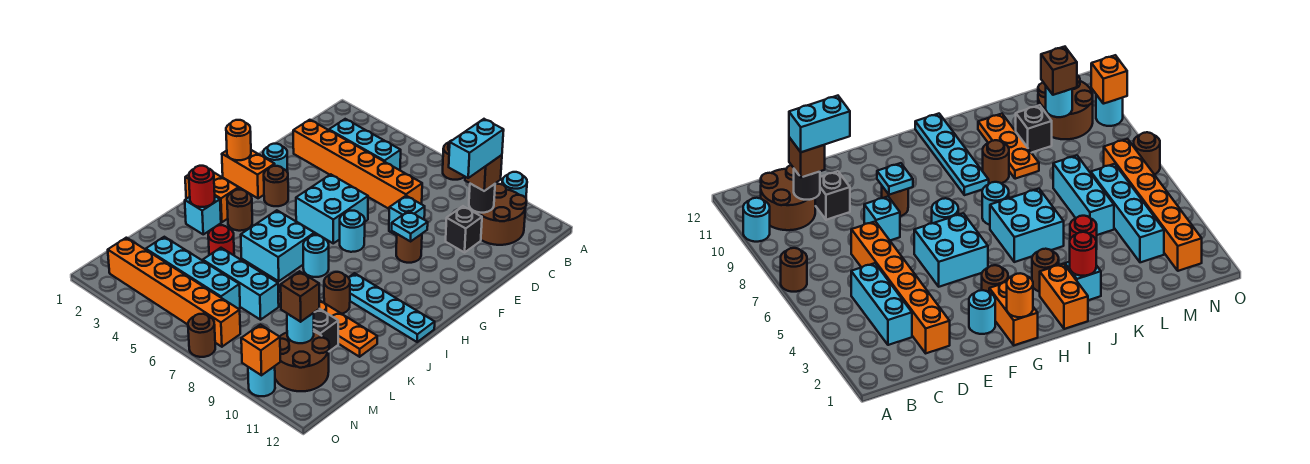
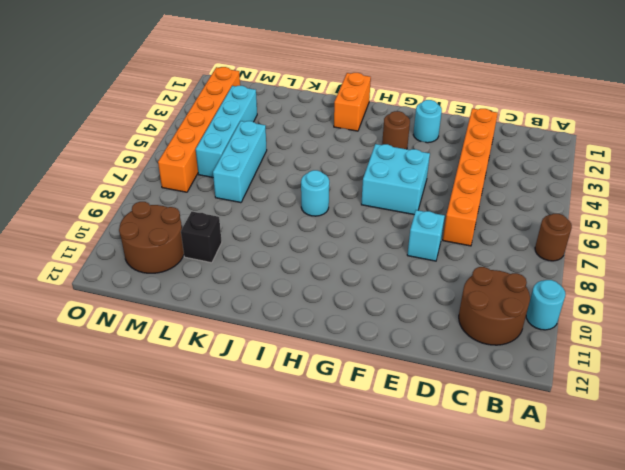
none -> cyan 1x3 brick [329,119,401,170]
none -> black 1x1 brick [446,206,482,252]
none -> brown 1x1 round brick [396,234,422,263]
none -> orange 1x2 brick [222,150,275,198]

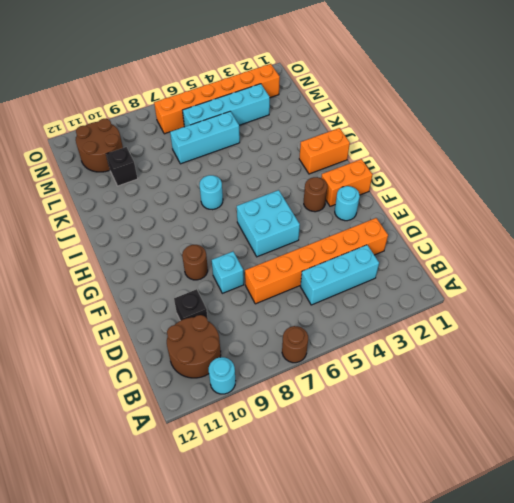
none -> cyan 1x1 round brick [340,211,365,252]
none -> brown 1x1 round brick [227,190,252,231]
none -> cyan 2x2 brick [241,210,314,281]
none -> cyan 1x4 plate [348,273,435,342]

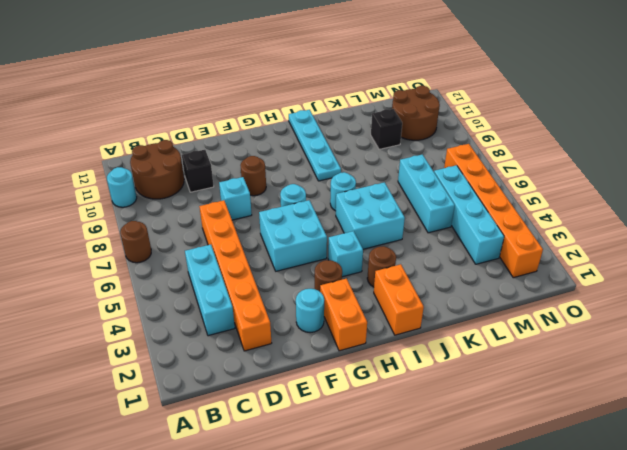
cyan 1x1 brick [328,231,363,277] -> cyan 1x1 brick moved to [185,196,221,234]
none -> brown 1x1 round brick [324,272,350,314]
none -> red 1x1 round brick [208,225,234,255]
none -> orange 1x3 plate [319,300,377,357]
none -> brown 1x1 round brick [188,314,215,357]

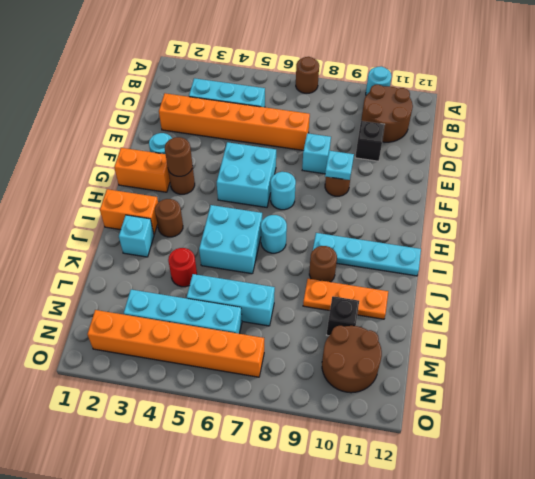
brown 1x1 round brick [165,137,193,176] -> brown 1x1 round brick moved to [188,314,215,357]
none -> cyan 1x1 round brick [248,366,275,396]
none -> black 1x1 round brick [469,184,495,213]
none -> orange 1x1 round brick [226,120,251,160]
none -> red 1x1 round brick [189,166,215,207]

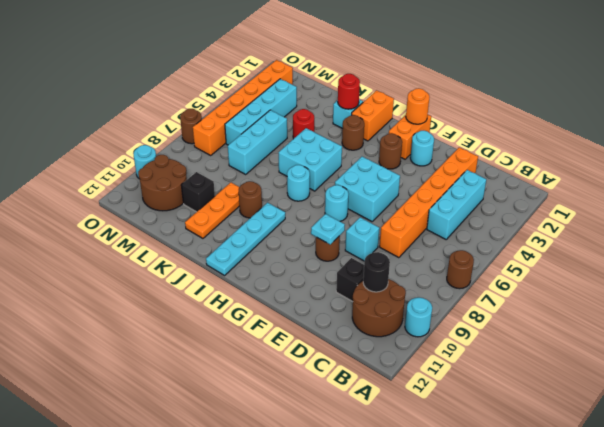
none -> cyan 1x1 round brick [287,313,314,343]
none -> orange 1x1 brick [241,325,280,375]
none -> brown 1x1 brick [465,155,502,191]
none -> brown 1x1 brick [281,271,319,322]

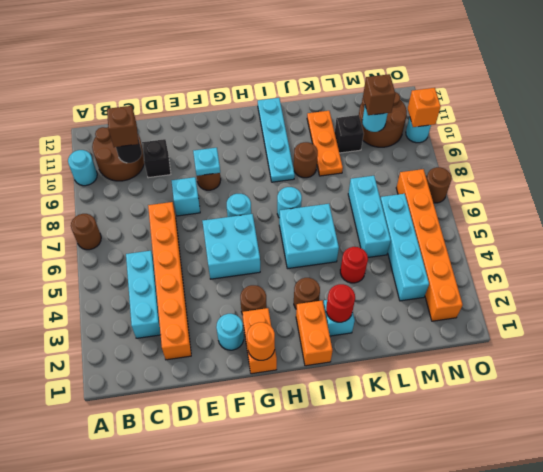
none -> cyan 1x2 brick [449,119,504,178]

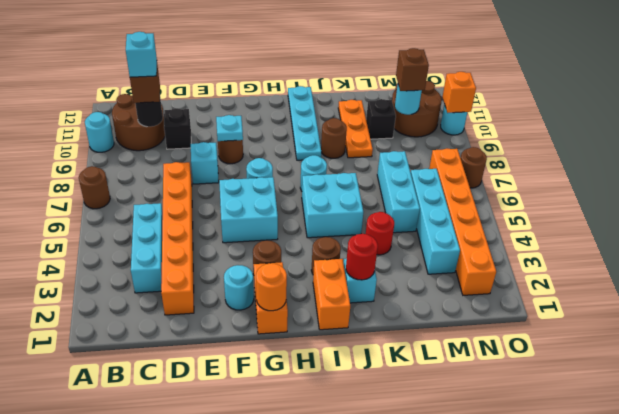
cyan 1x1 brick [126,32,157,77] -> cyan 1x2 brick [449,119,504,178]

